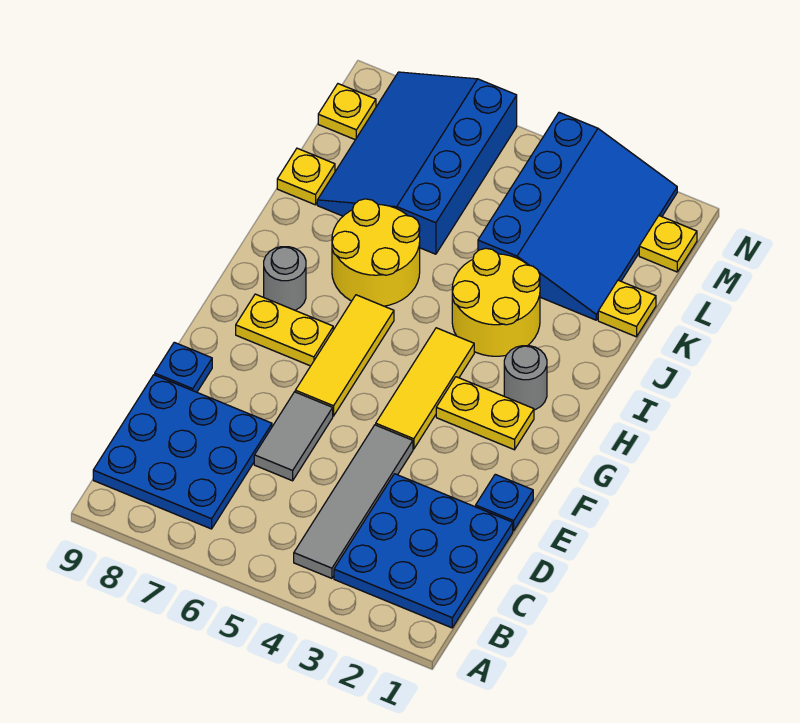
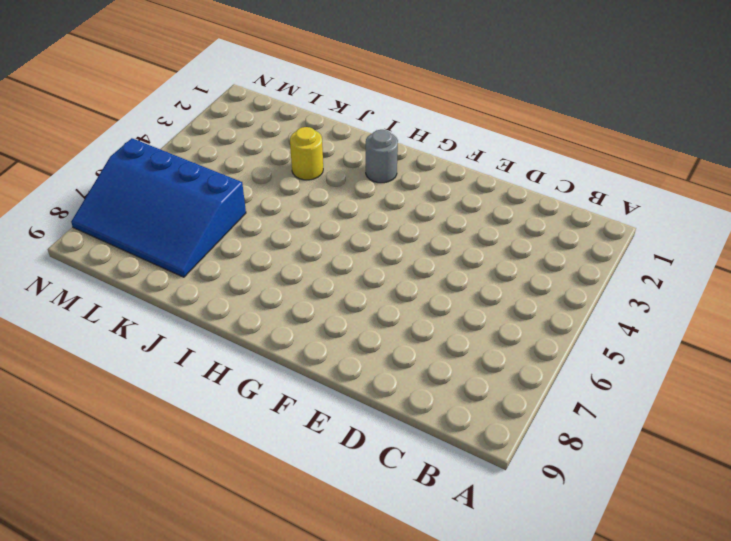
yellow 1x1 round brick [290,127,323,180] -> yellow 2x2 round brick [452,248,540,356]
none -> blue 3x3 plate [334,474,513,628]
none -> grey 1x4 tile [294,425,413,578]
none -> blue 3x3 plate [93,375,272,529]

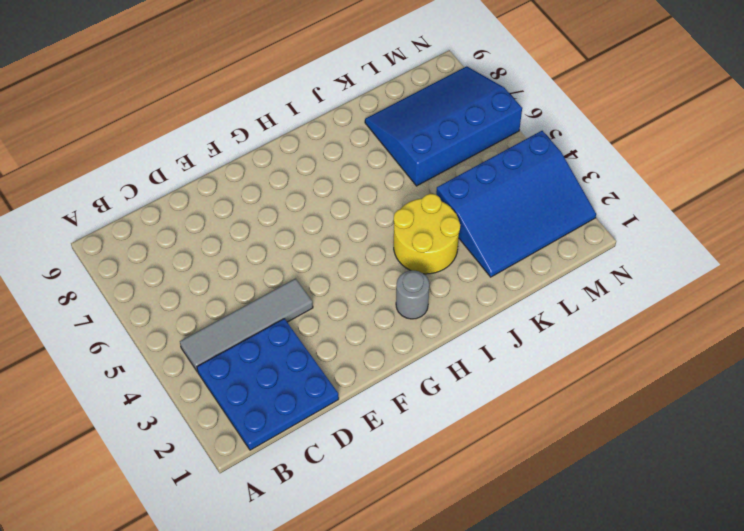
none -> blue 3x3 plate [93,375,272,529]
none -> grey 1x2 tile [254,392,333,481]
none -> blue 1x1 plate [476,474,533,531]

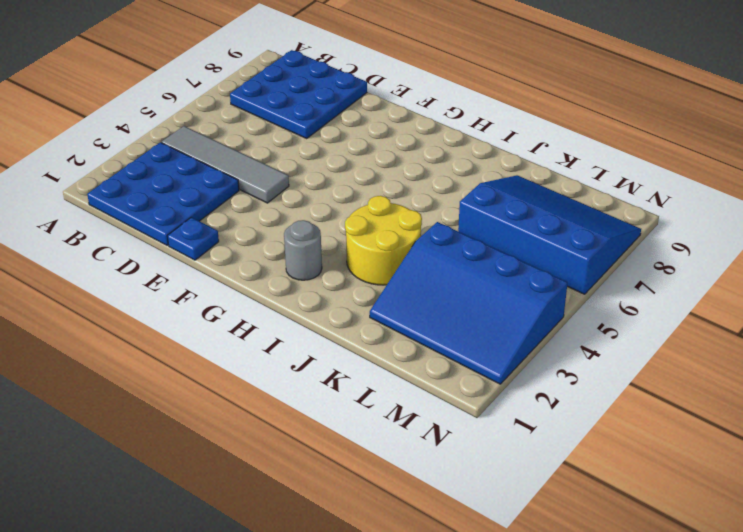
none -> grey 1x2 tile [254,392,333,481]
none -> blue 1x1 plate [155,342,212,392]
none -> yellow 1x3 tile [376,328,474,449]

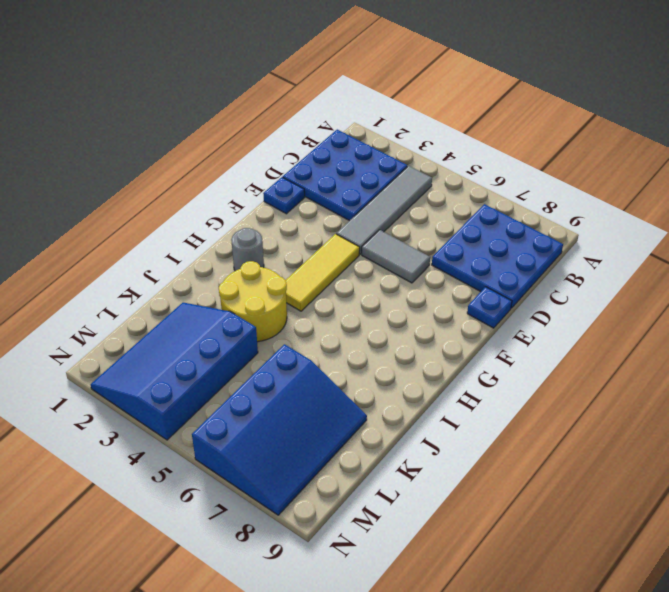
grey 1x2 tile [362,230,430,283] -> grey 1x2 tile turned to [254,392,333,481]
none -> yellow 1x3 tile [295,295,394,416]
none -> yellow 1x2 plate [436,377,534,450]
none -> yellow 1x2 plate [236,294,333,366]

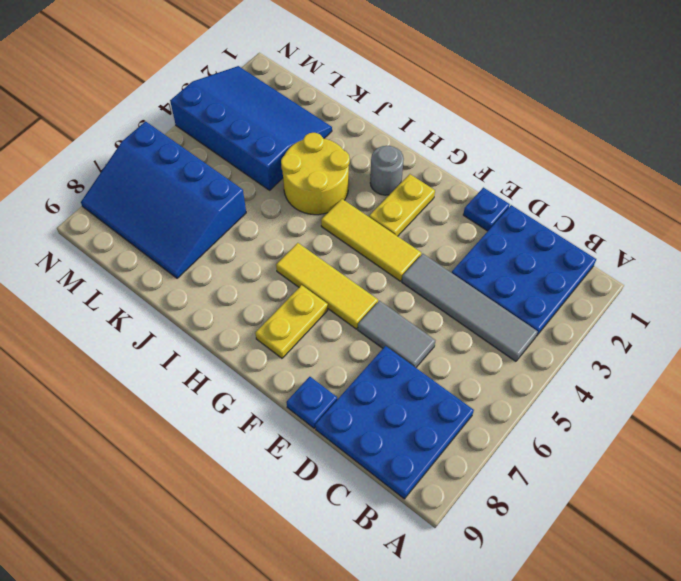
none -> grey 1x1 round brick [264,247,306,310]
none -> yellow 2x2 round brick [332,199,420,306]
none -> yellow 1x1 plate [598,280,656,337]

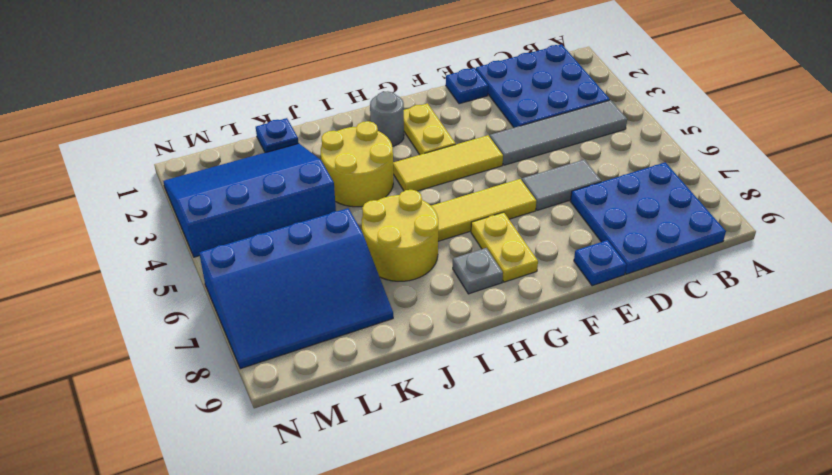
grey 1x1 plate [453,248,503,294] -> grey 1x1 round brick [264,247,306,310]
blue 1x1 plate [256,118,298,153] -> yellow 1x1 plate [598,280,656,337]
none -> yellow 1x1 plate [277,148,335,205]
none -> yellow 1x1 plate [639,216,697,272]
none -> yellow 1x1 plate [318,84,376,140]

